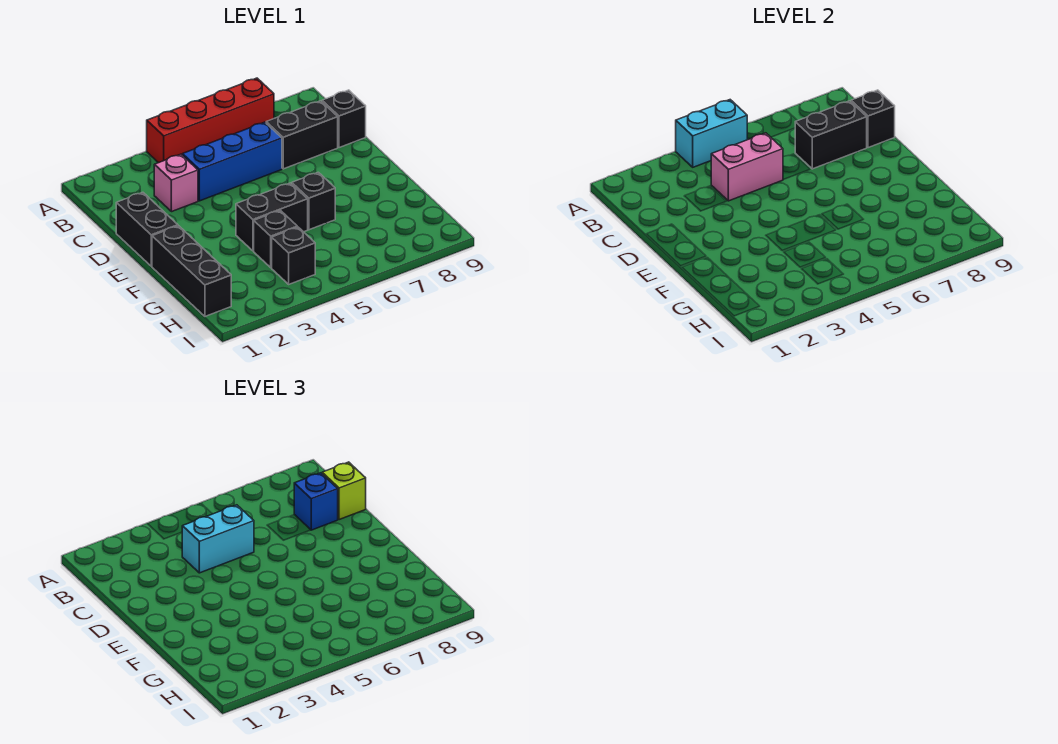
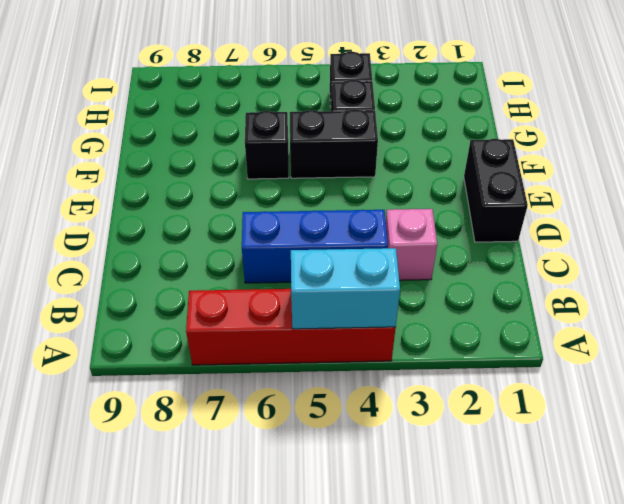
none -> black 1x2 brick [266,101,338,169]
none -> black 1x1 brick [322,90,366,148]
none -> black 1x3 brick [152,226,231,316]

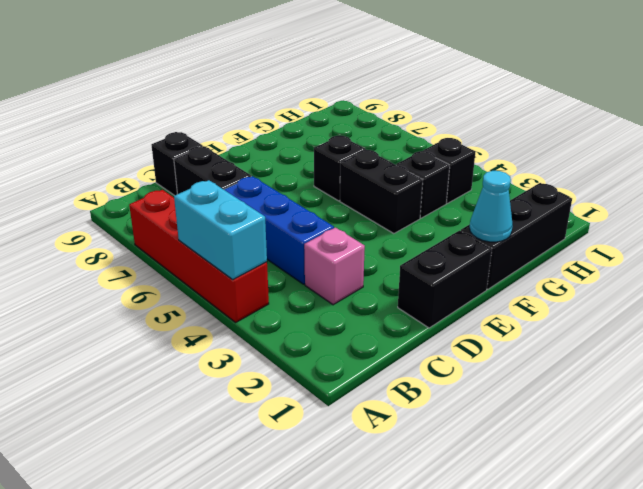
cyan 1x1 cone [470,171,513,242] -> none
none -> pink 1x2 brick [711,133,783,201]
none -> black 1x2 brick [795,101,867,169]
none -> black 1x1 brick [851,90,895,148]

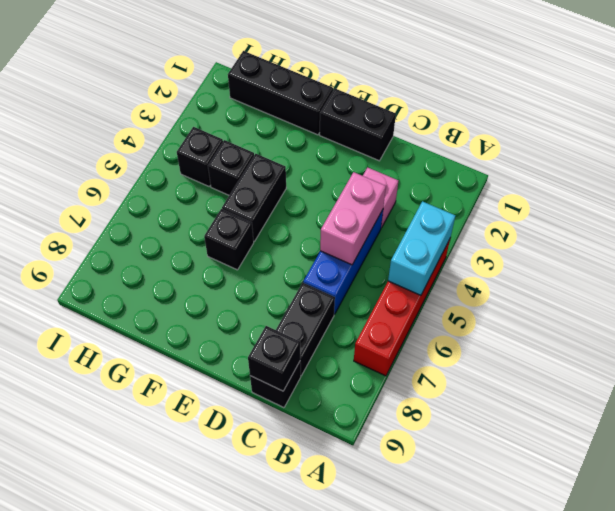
none -> black 1x2 brick [795,101,867,169]
none -> cyan 1x2 brick [182,505,254,573]
none -> blue 1x1 brick [294,473,338,530]

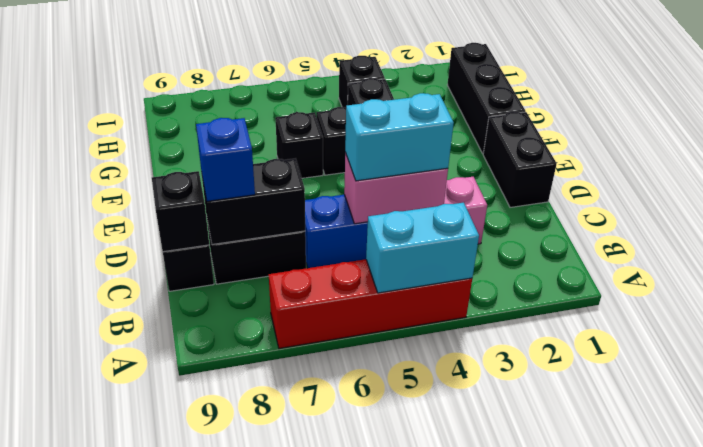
none -> lime 1x1 brick [322,462,366,520]

